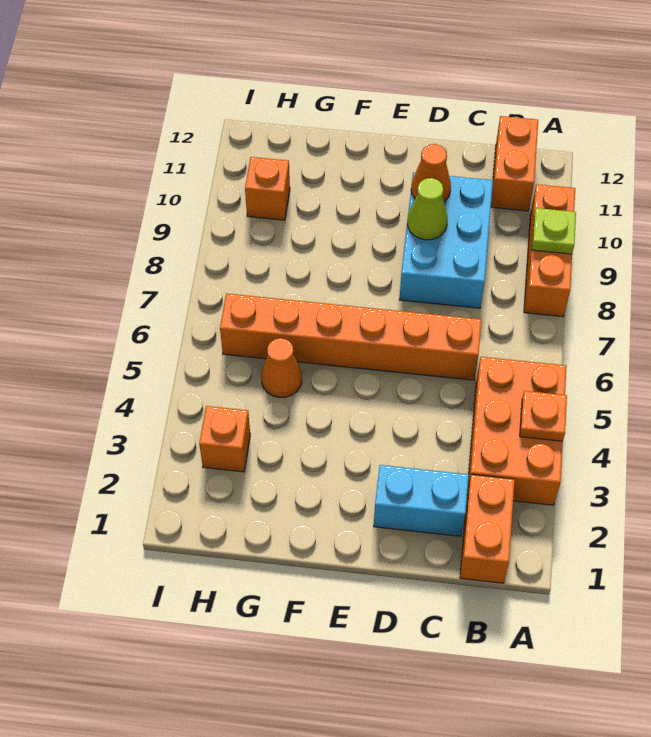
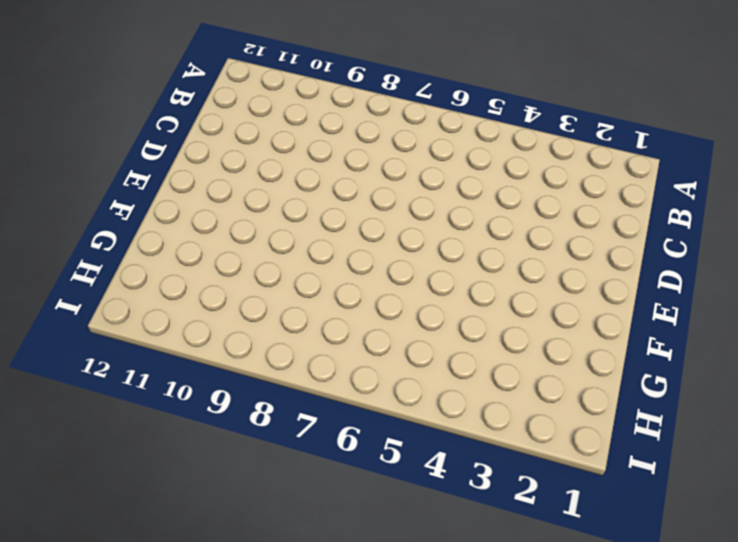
none -> orange 2x3 brick [467,357,567,505]
none -> orange 1x3 brick [524,184,575,317]
none -> orange 1x2 brick [460,475,515,583]

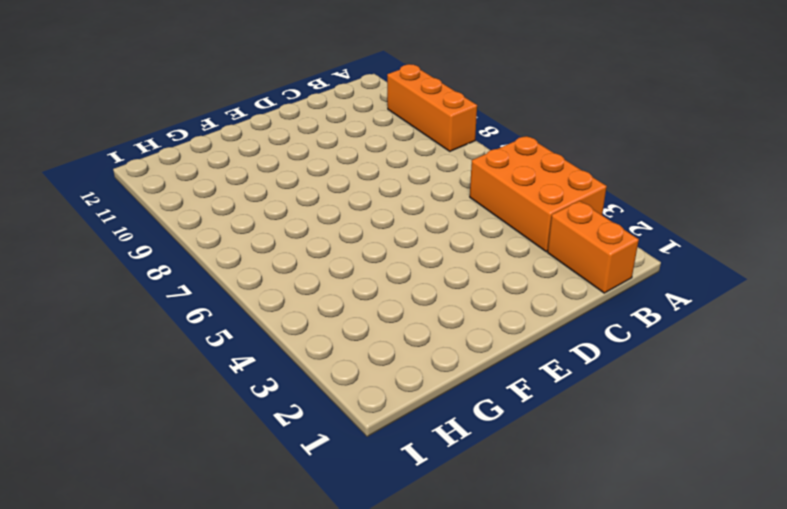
none -> orange 1x2 brick [491,116,538,211]
none -> cyan 1x2 brick [374,465,469,536]
none -> orange 1x6 brick [220,293,481,380]

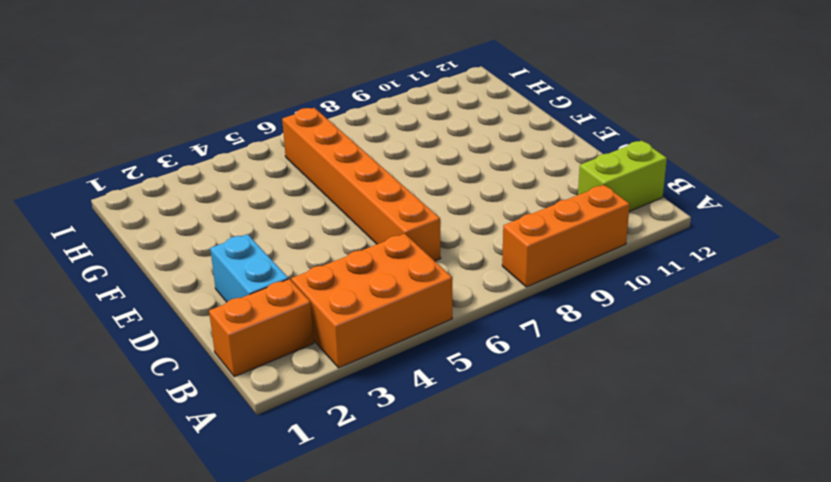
lime 1x2 brick [578,141,667,211] -> orange 1x2 brick [491,116,538,211]
none -> cyan 2x3 brick [399,172,493,308]
none -> orange 1x1 cone [261,338,302,398]
none -> orange 1x1 brick [199,406,250,472]

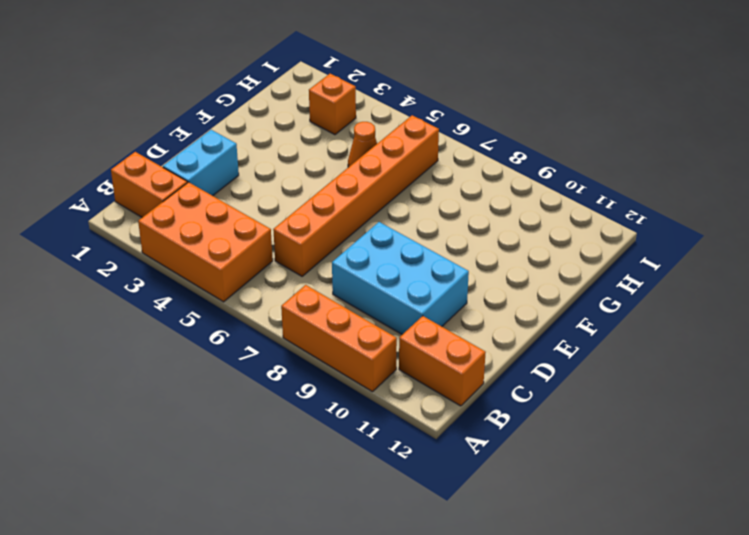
none -> orange 1x1 brick [245,157,290,220]
none -> orange 1x1 plate [520,391,567,441]
none -> lime 1x1 plate [532,208,576,254]

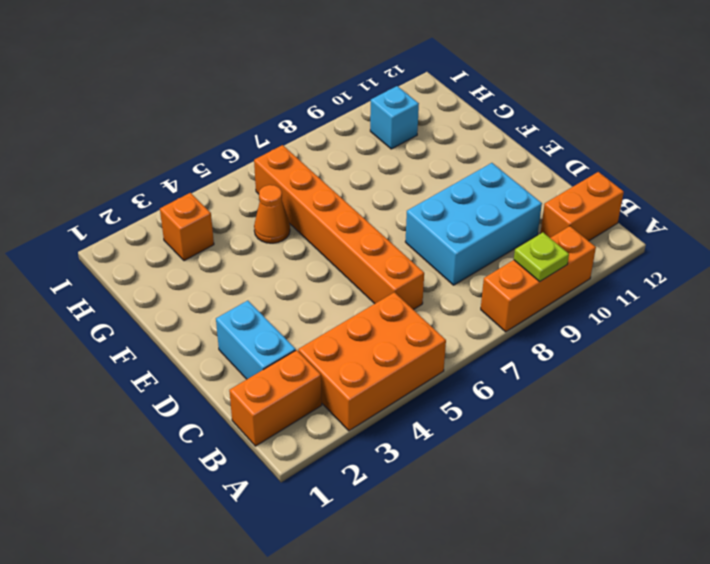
cyan 1x1 brick [370,86,419,149] -> orange 1x1 brick [245,157,290,220]
none -> orange 1x1 plate [520,391,567,441]
none -> lime 1x1 cone [407,178,448,240]
none -> orange 1x1 cone [411,144,451,201]

